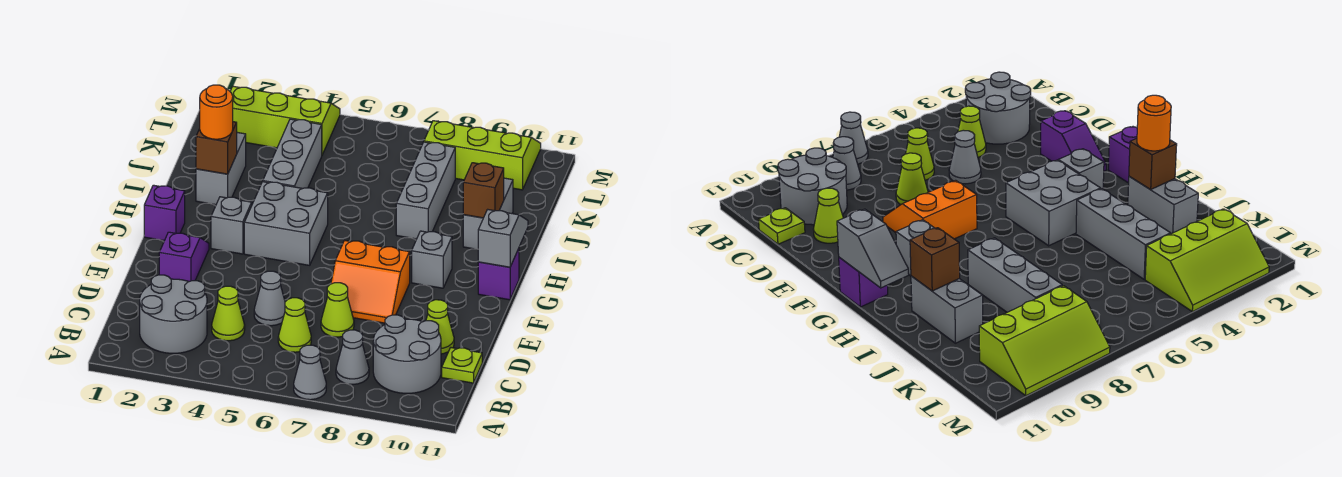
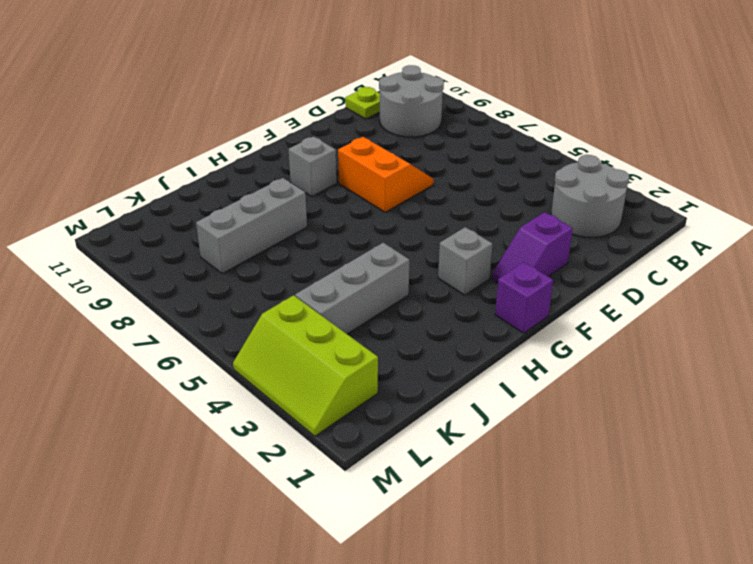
none -> grey 1x1 cone [294,345,326,400]
none -> grey 1x1 cone [336,330,369,384]
none -> lime 1x1 cone [212,286,245,341]

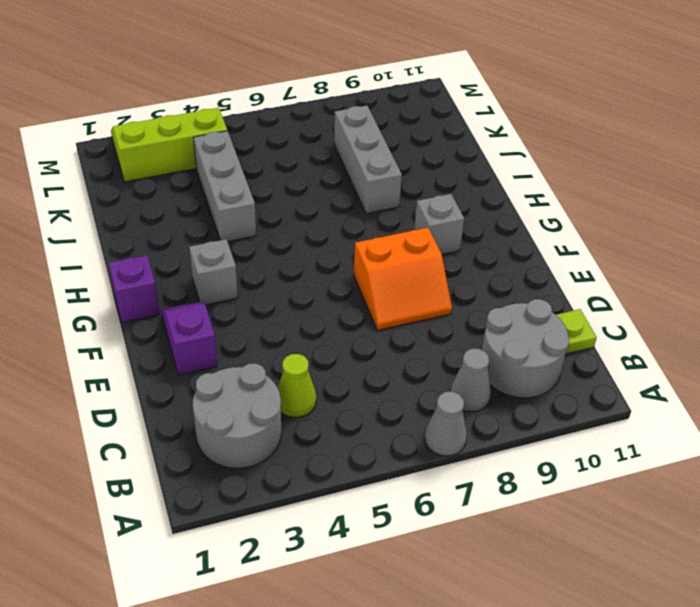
none -> lime 1x1 cone [278,298,311,352]
none -> grey 1x1 cone [254,271,285,326]
none -> lime 1x1 cone [321,283,354,337]

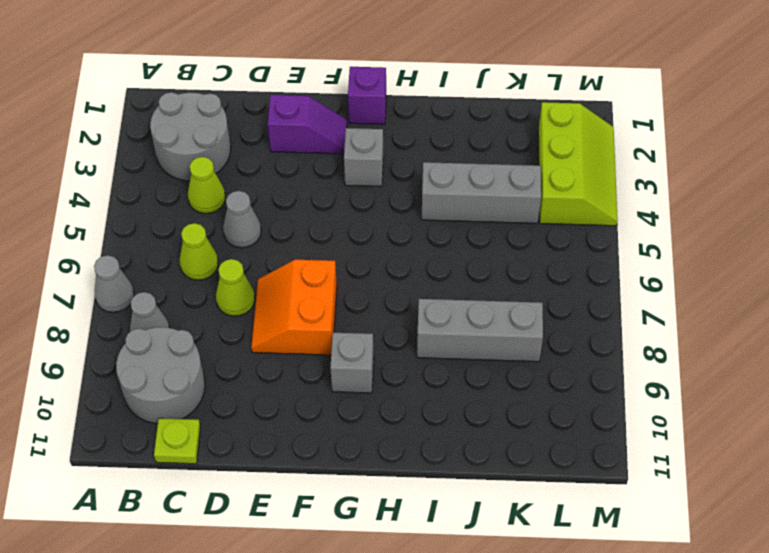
none -> lime 1x1 cone [426,300,454,354]
none -> grey 2x2 brick [244,182,328,265]
none -> purple 1x1 brick [478,248,519,300]

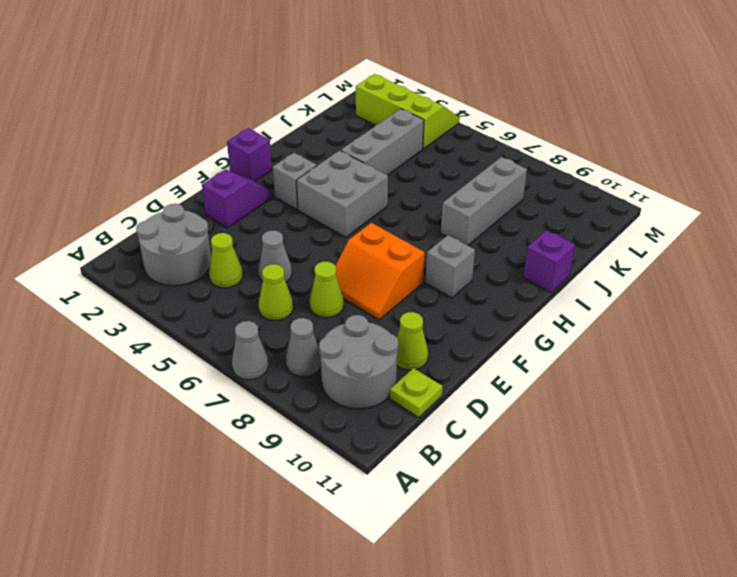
purple 1x1 brick [523,230,575,292] -> purple 1x1 brick moved to [478,248,519,300]
none -> grey 1x2 brick [196,132,246,205]
none -> grey 1x2 brick [463,178,513,249]
none -> lime 2x3 slope [424,121,541,190]

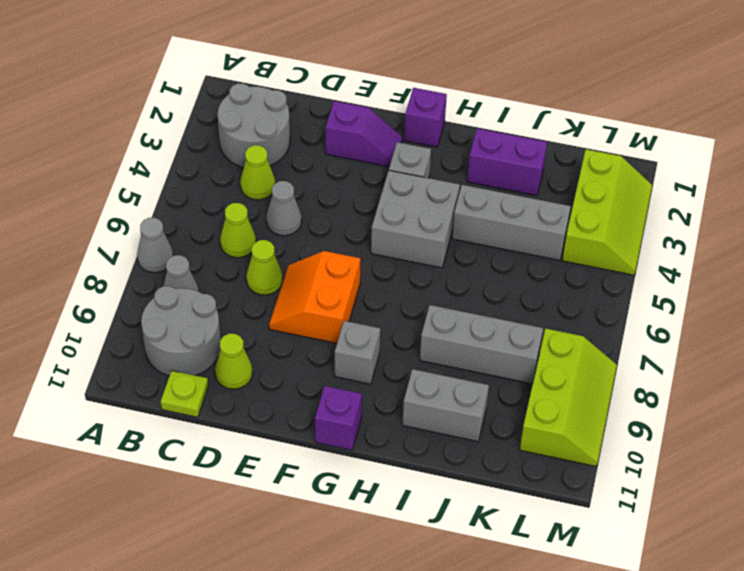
purple 1x2 brick [467,128,547,196] -> grey 1x2 brick [196,132,246,205]
none -> grey 1x2 slope [478,209,528,267]
none -> brown 1x1 brick [196,122,237,174]
none -> brown 1x1 brick [463,163,504,218]

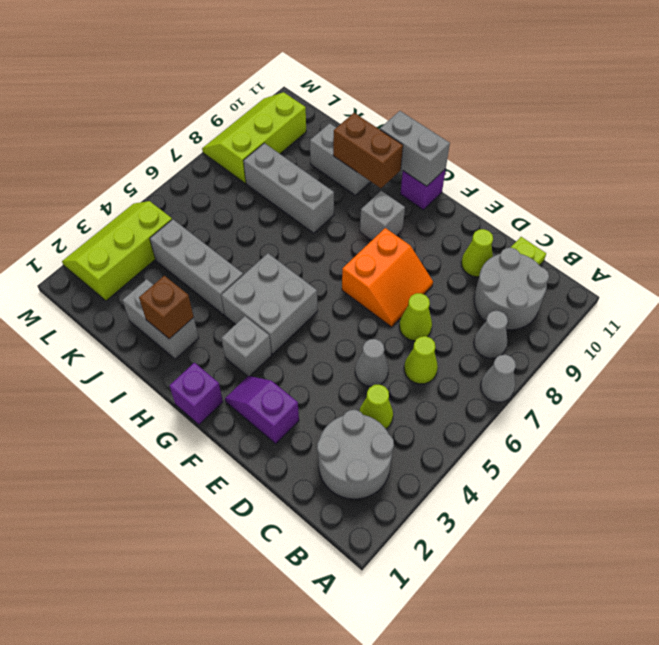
grey 1x2 brick [380,111,450,186] -> grey 1x2 slope [478,209,528,267]
brown 1x2 brick [333,113,403,188] -> brown 1x1 brick [463,163,504,218]
none -> orange 1x1 round brick [200,85,233,139]

